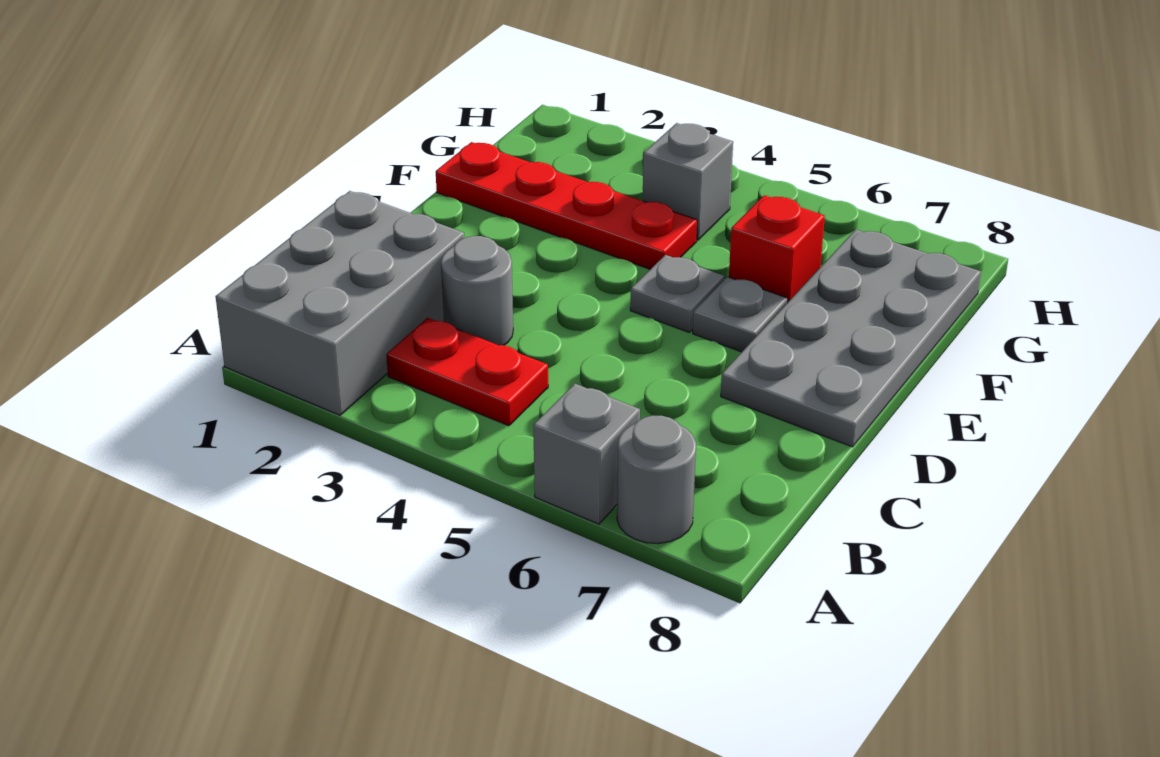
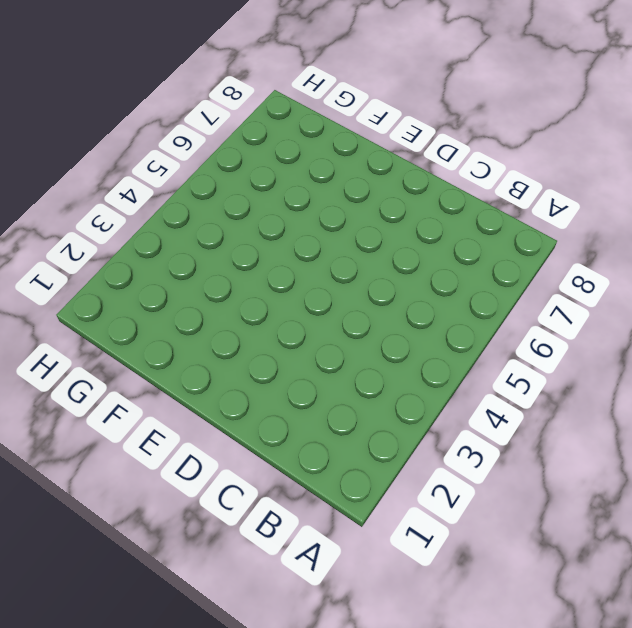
none -> grey 2x3 brick [215,191,464,415]
none -> grey 1x1 brick [533,384,640,524]

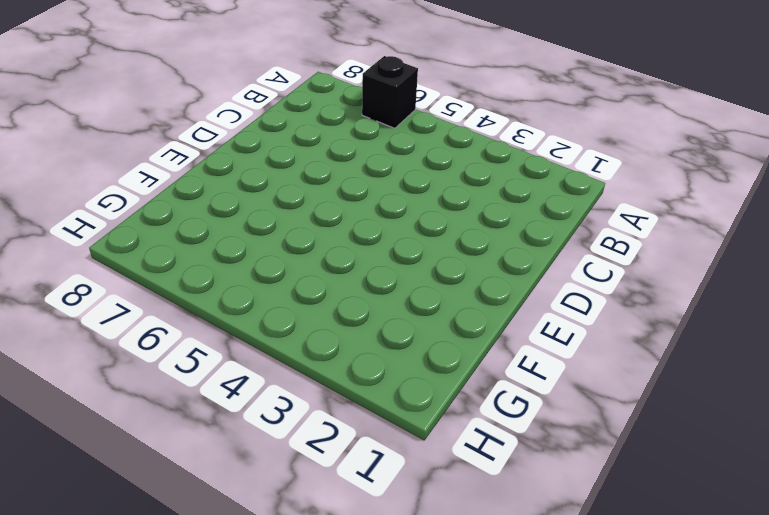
black 1x1 brick [362,56,418,128] -> grey 1x1 brick [533,384,640,524]
none -> grey 2x3 brick [215,191,464,415]
none -> grey 1x1 round brick [617,415,696,544]

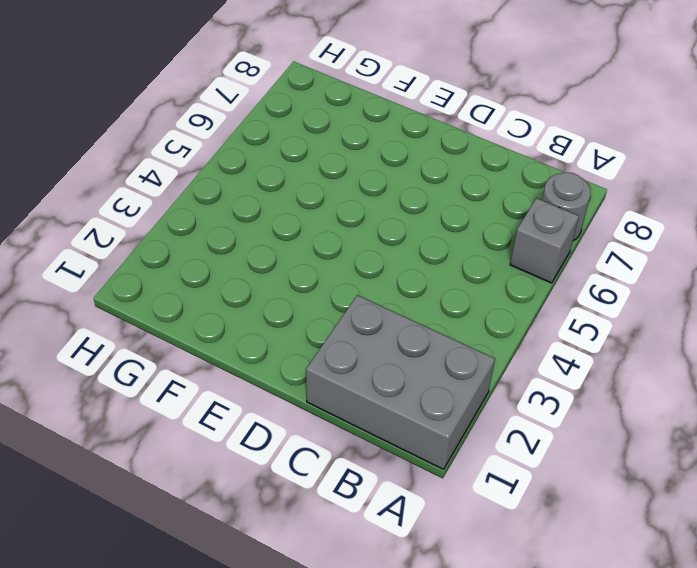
none -> red 1x2 plate [386,318,548,426]
none -> grey 1x1 round brick [441,236,513,345]

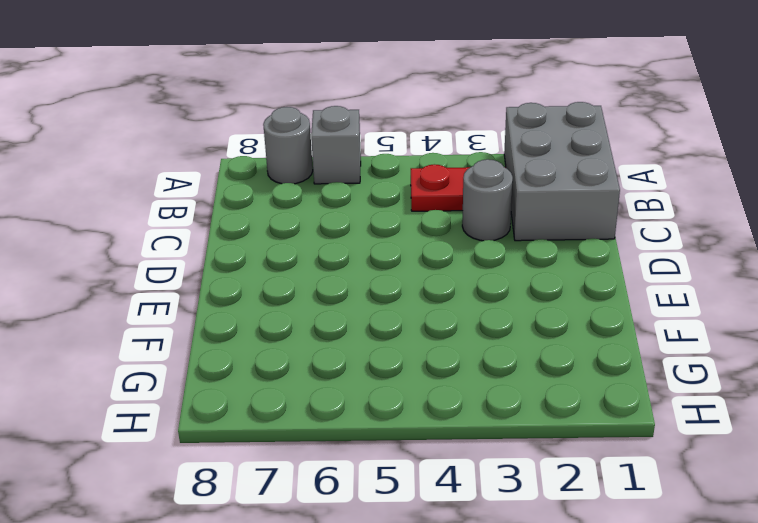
none -> grey 2x4 plate [721,229,981,447]
none -> grey 1x1 plate [630,255,724,333]

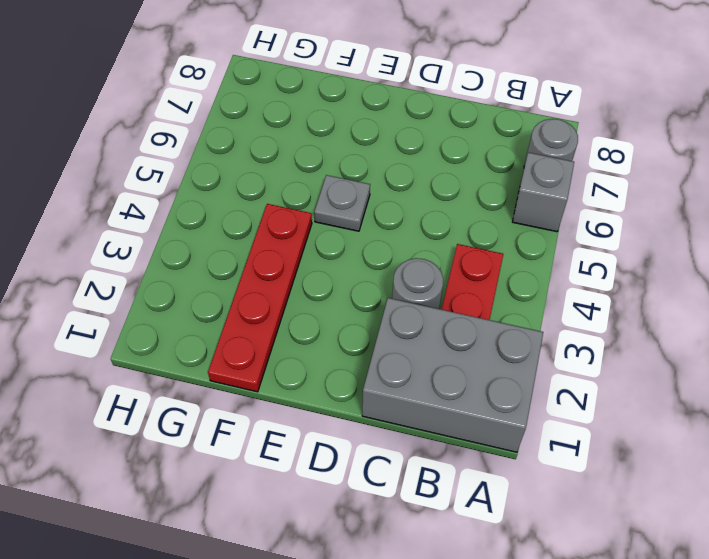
none -> grey 2x4 plate [721,229,981,447]
none -> grey 1x1 plate [693,277,788,352]

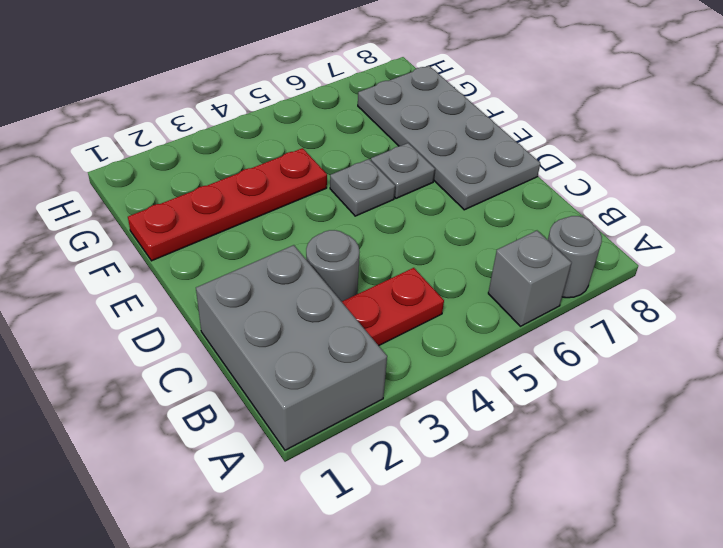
none -> red 1x1 brick [729,195,825,303]
none -> grey 1x1 brick [643,123,733,240]

